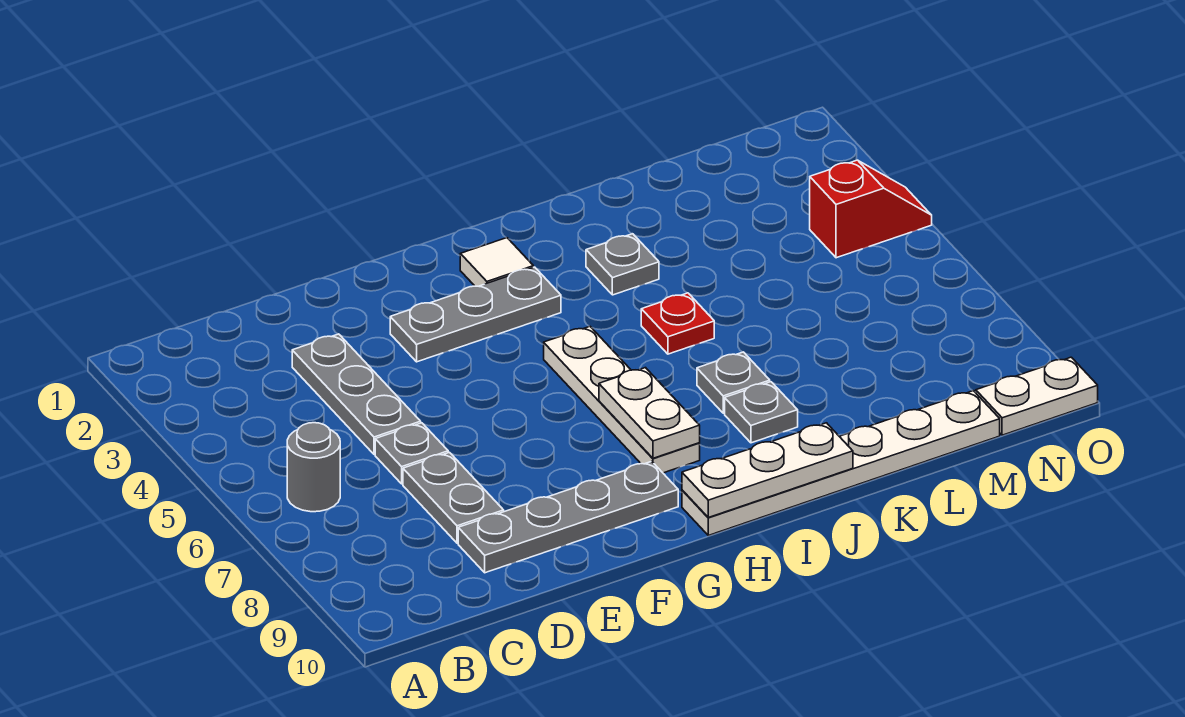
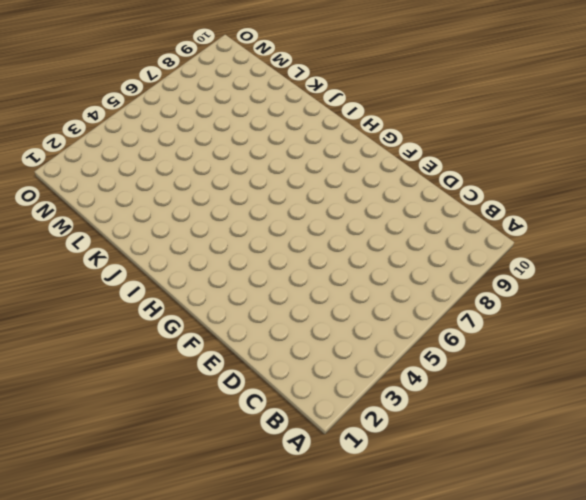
none -> grey 1x1 round brick [287,423,340,512]
none -> grey 1x3 plate [292,334,421,454]
none -> grey 1x1 plate [375,423,448,484]

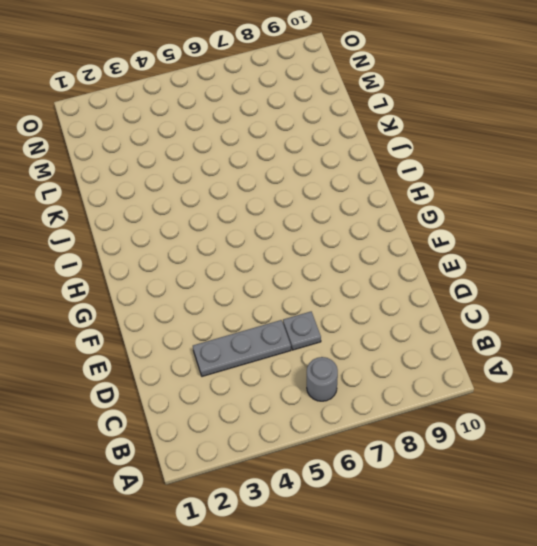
none -> grey 1x2 plate [403,452,504,543]
none -> grey 1x4 plate [458,461,678,573]
none -> grey 1x3 plate [390,267,561,362]

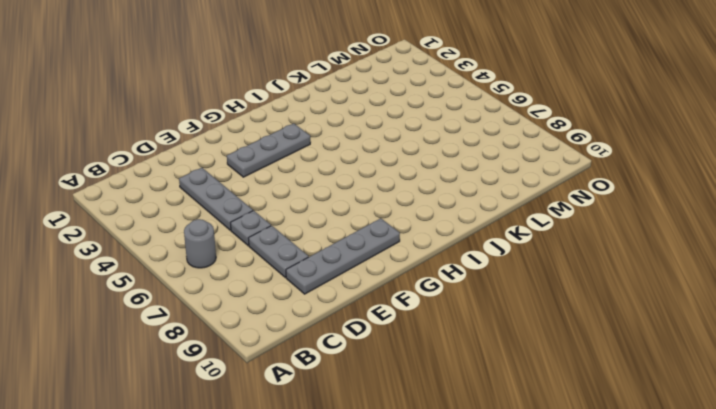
none -> white 1x1 tile [460,238,533,286]
none -> white 1x4 plate [544,326,700,473]
none -> white 1x6 plate [682,391,1000,535]

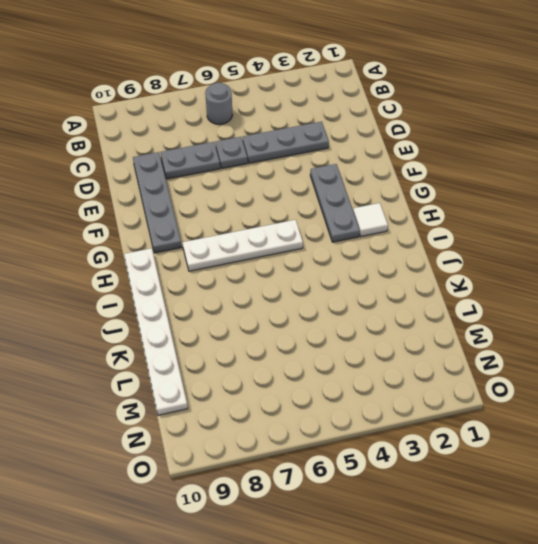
none -> grey 1x1 plate [586,234,659,295]
none -> red 1x1 plate [641,293,714,354]
none -> grey 1x1 plate [697,352,770,413]

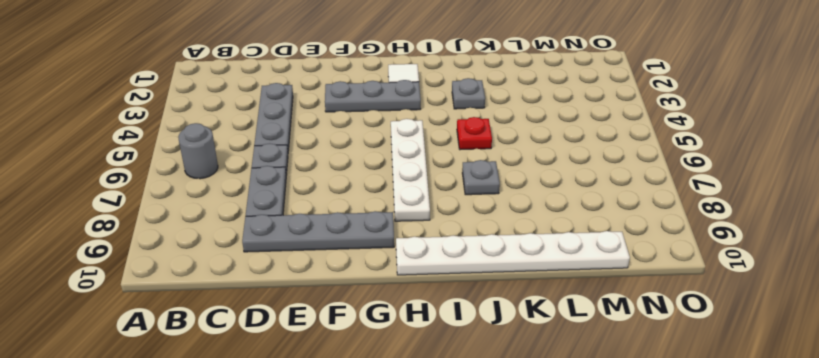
none -> grey 1x1 plate [725,382,798,443]
none -> red 1x2 slope [810,160,932,258]
none -> white 1x2 plate [976,357,1098,435]

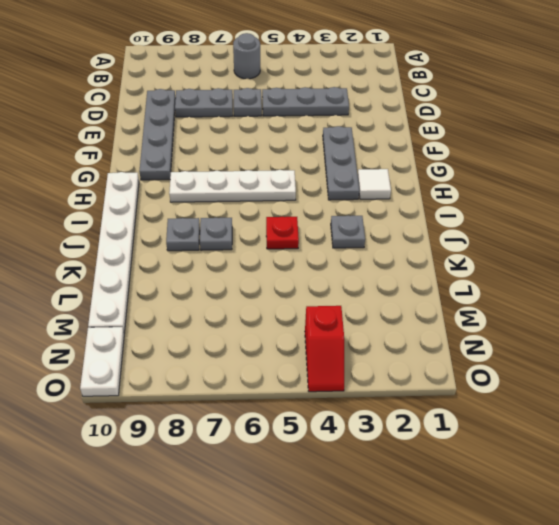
none -> white 1x2 plate [599,368,700,458]
none -> white 1x3 plate [682,423,853,518]

